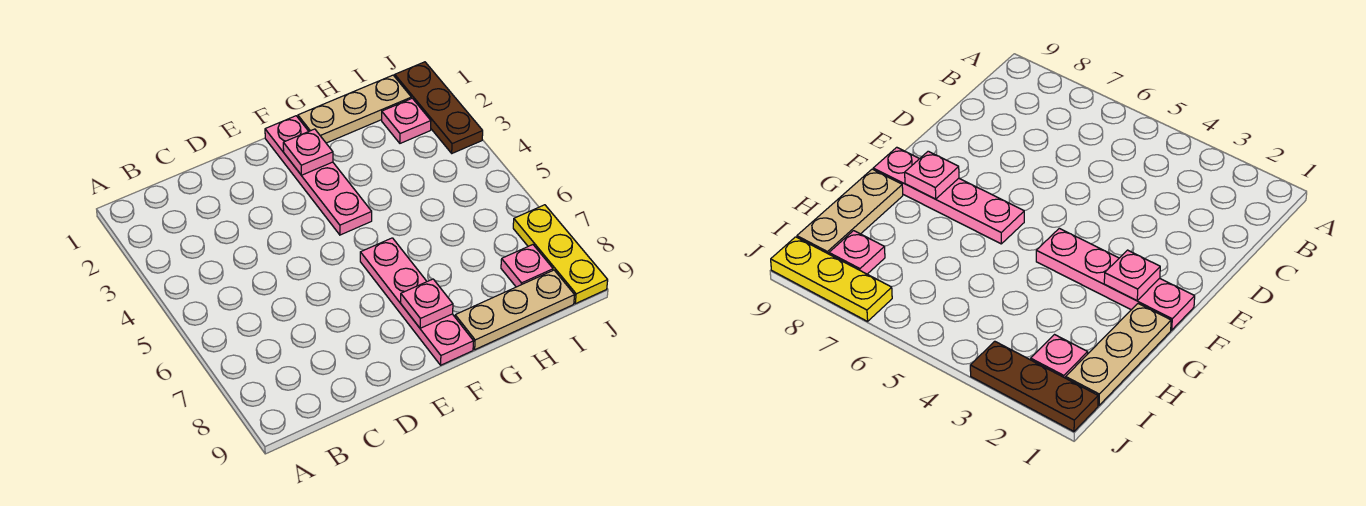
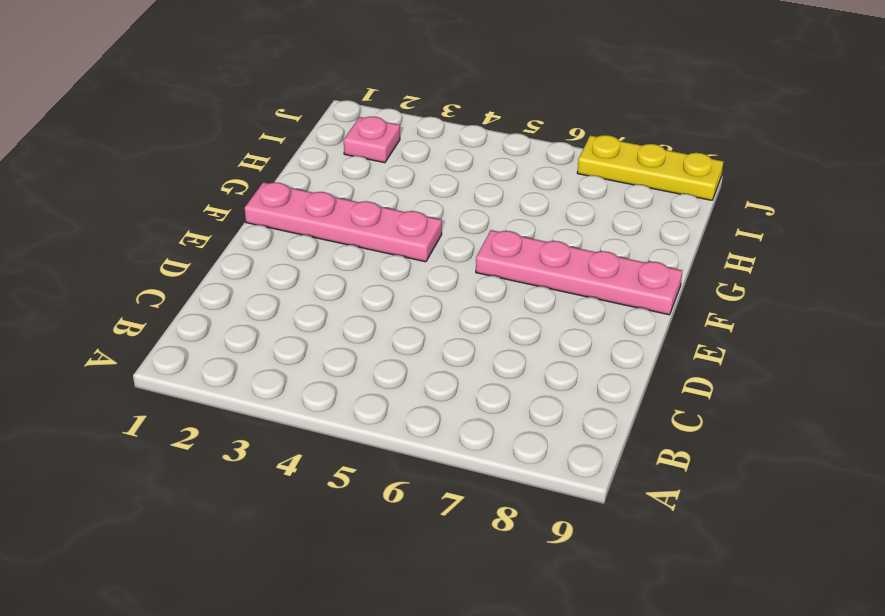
none -> tan 1x3 plate [298,75,411,143]
none -> tan 1x3 plate [455,270,575,350]

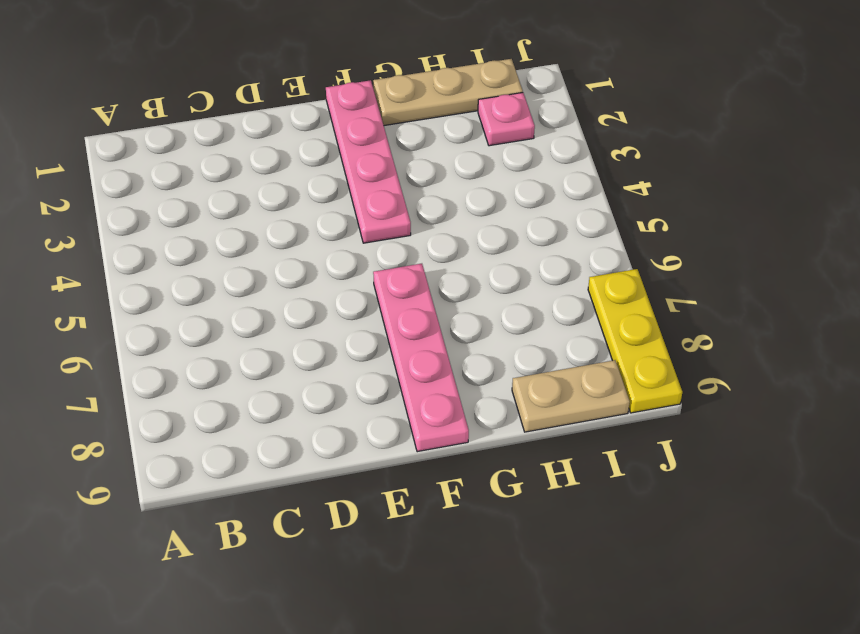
tan 1x2 plate [512,360,630,432] -> tan 1x3 plate [455,270,575,350]
none -> pink 1x1 plate [501,245,553,287]
none -> brown 1x3 plate [395,62,483,153]

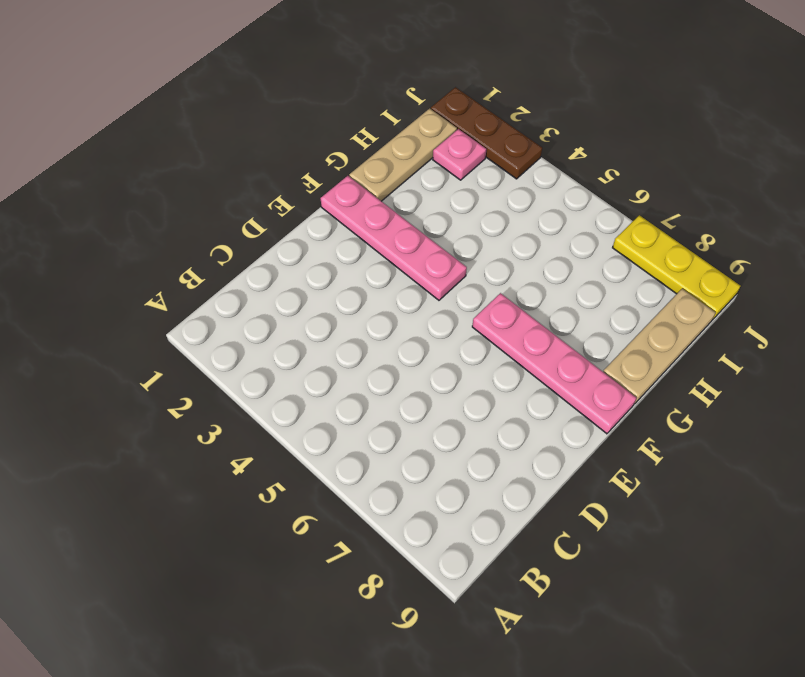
none -> pink 1x1 plate [501,245,553,287]
none -> pink 1x1 plate [283,129,333,175]

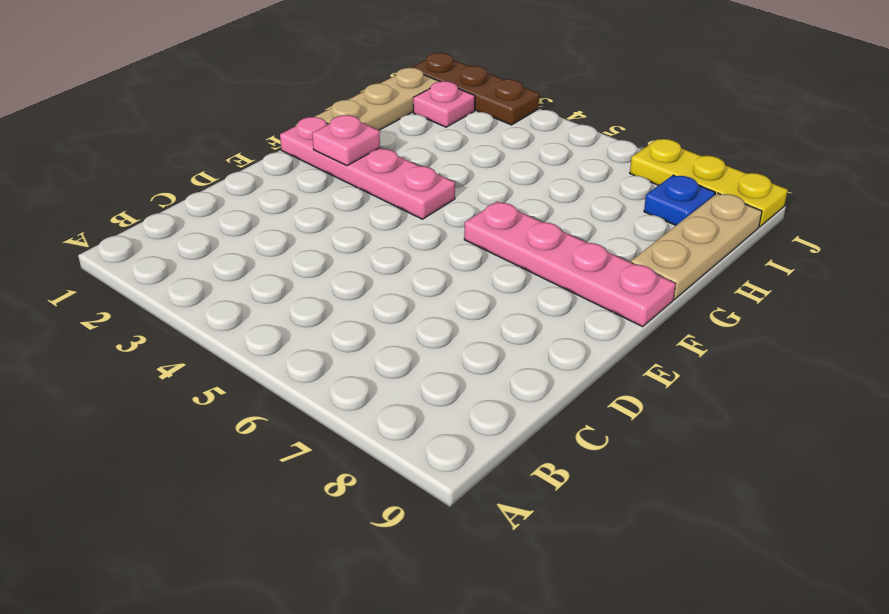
blue 1x1 plate [644,175,715,225] -> pink 1x1 plate [501,245,553,287]
none -> pink 1x1 plate [401,279,453,328]

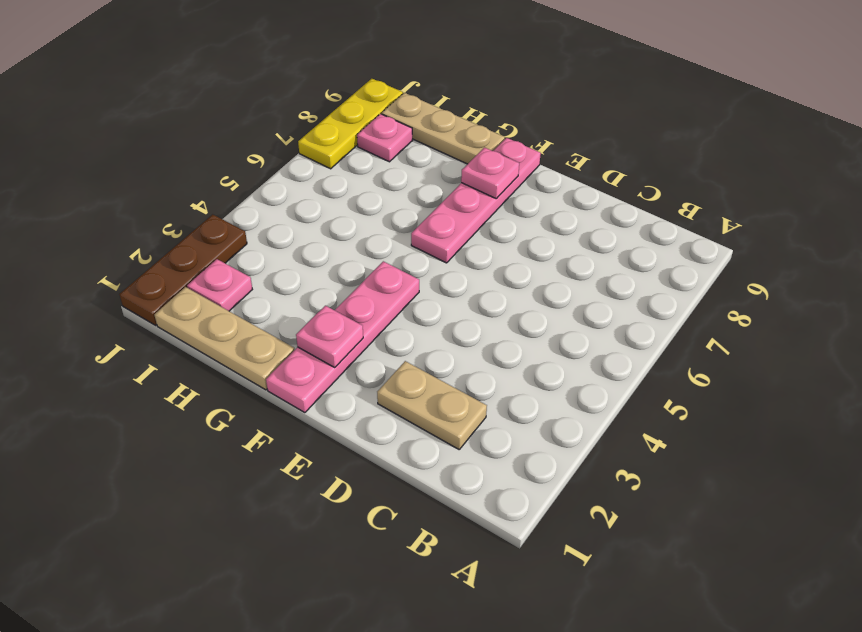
tan 1x2 plate [377,361,487,449] -> none

